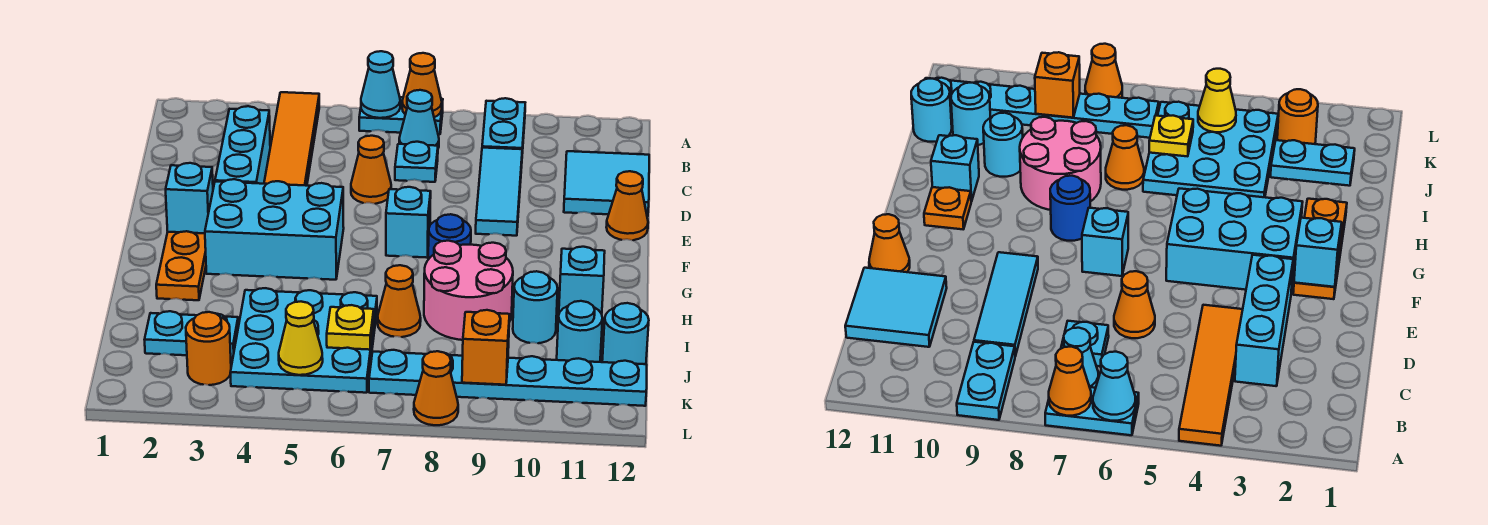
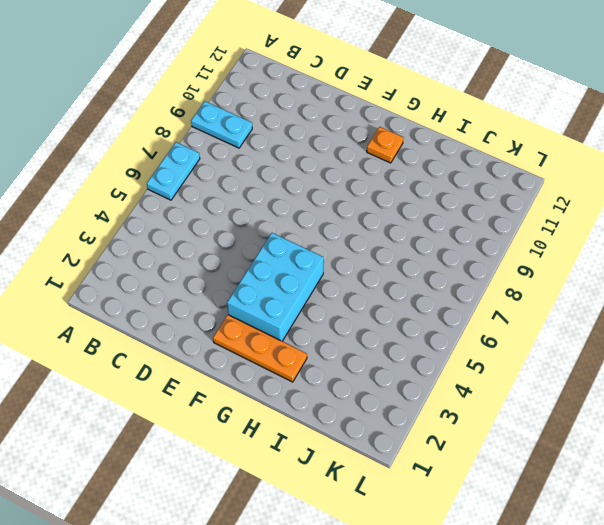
none -> orange 1x4 tile [264,92,319,186]
none -> cyan 1x1 cone [399,90,439,148]
none -> cyan 1x3 brick [215,106,270,184]
none -> cyan 1x1 plate [395,142,438,182]

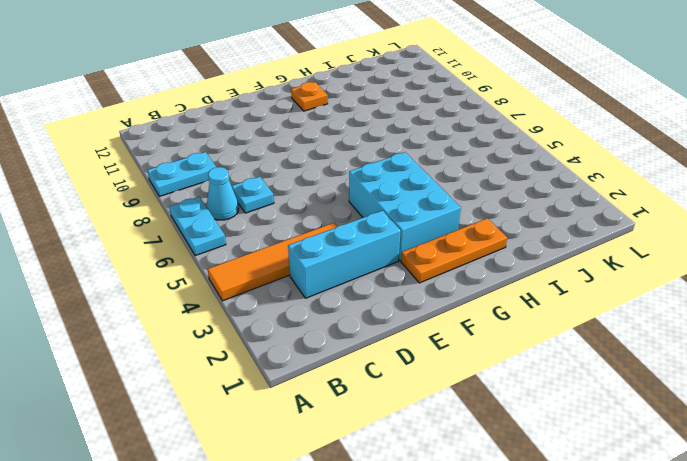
none -> cyan 1x3 tile [476,148,522,236]
none -> cyan 2x2 tile [564,151,649,216]
none -> orange 1x1 cone [351,136,391,204]
none -> orange 1x1 cone [606,171,648,240]

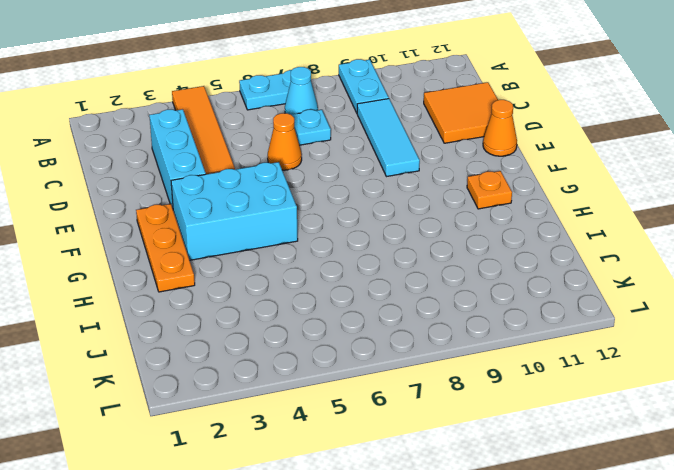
orange 2x2 tile [424,82,498,143] -> cyan 2x2 tile [564,151,649,216]
none -> cyan 1x1 brick [386,187,431,258]
none -> blue 1x1 round brick [428,214,471,259]
none -> pink 2x2 round brick [424,241,513,340]
none -> cyan 1x1 brick [559,247,605,314]

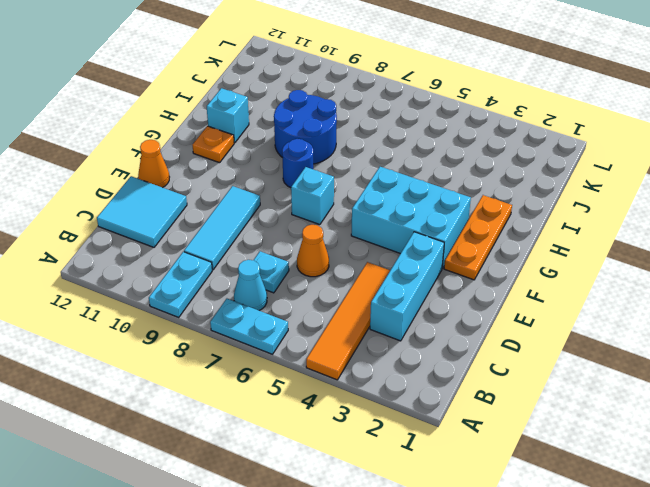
blue 2x2 round brick [274,90,337,164] -> pink 2x2 round brick [424,241,513,340]
none -> cyan 3x3 plate [230,288,377,393]
none -> orange 1x1 cone [378,265,421,337]
none -> cyan 1x1 round brick [513,271,558,343]
none -> cyan 1x2 plate [145,311,238,358]

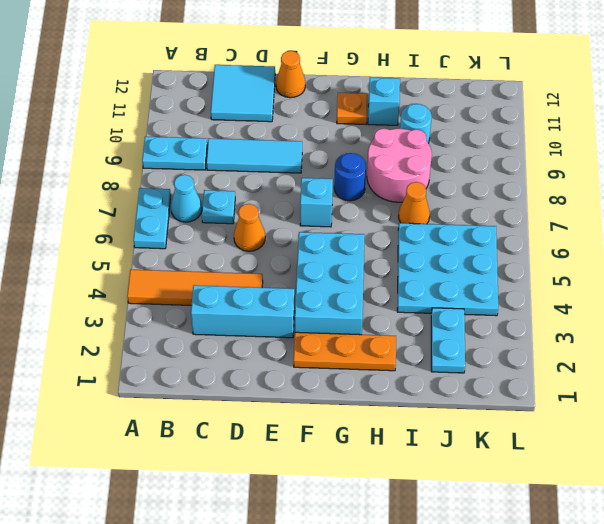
none -> cyan 1x1 round brick [557,301,602,362]
none -> cyan 1x1 round brick [602,303,649,364]
none -> orange 1x1 round brick [186,312,231,385]
none -> cyan 1x6 plate [369,350,647,406]

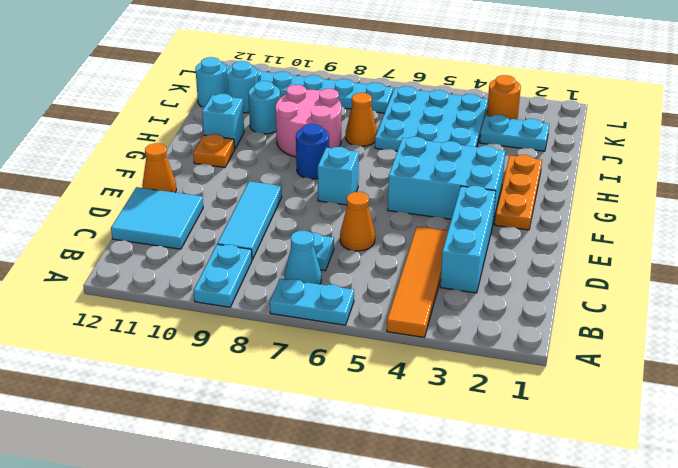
none -> orange 1x1 cone [414,351,458,425]
none -> cyan 1x1 cone [361,51,400,118]
none -> orange 1x1 cone [402,53,442,117]
none -> cyan 1x1 brick [166,163,213,233]

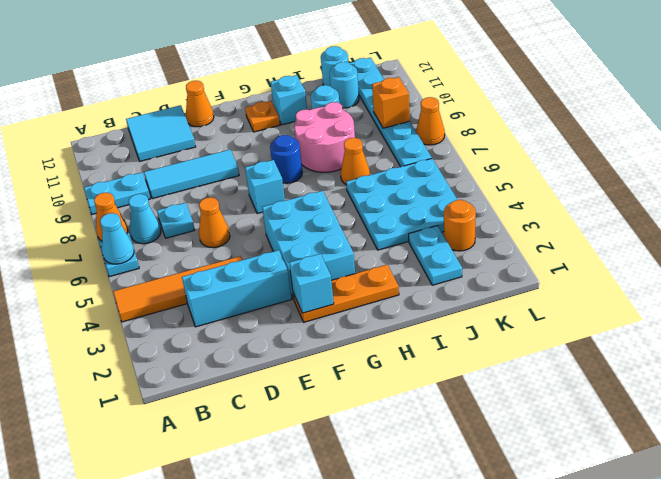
none -> yellow 1x1 plate [327,305,374,350]
none -> yellow 1x1 cone [279,302,323,375]

